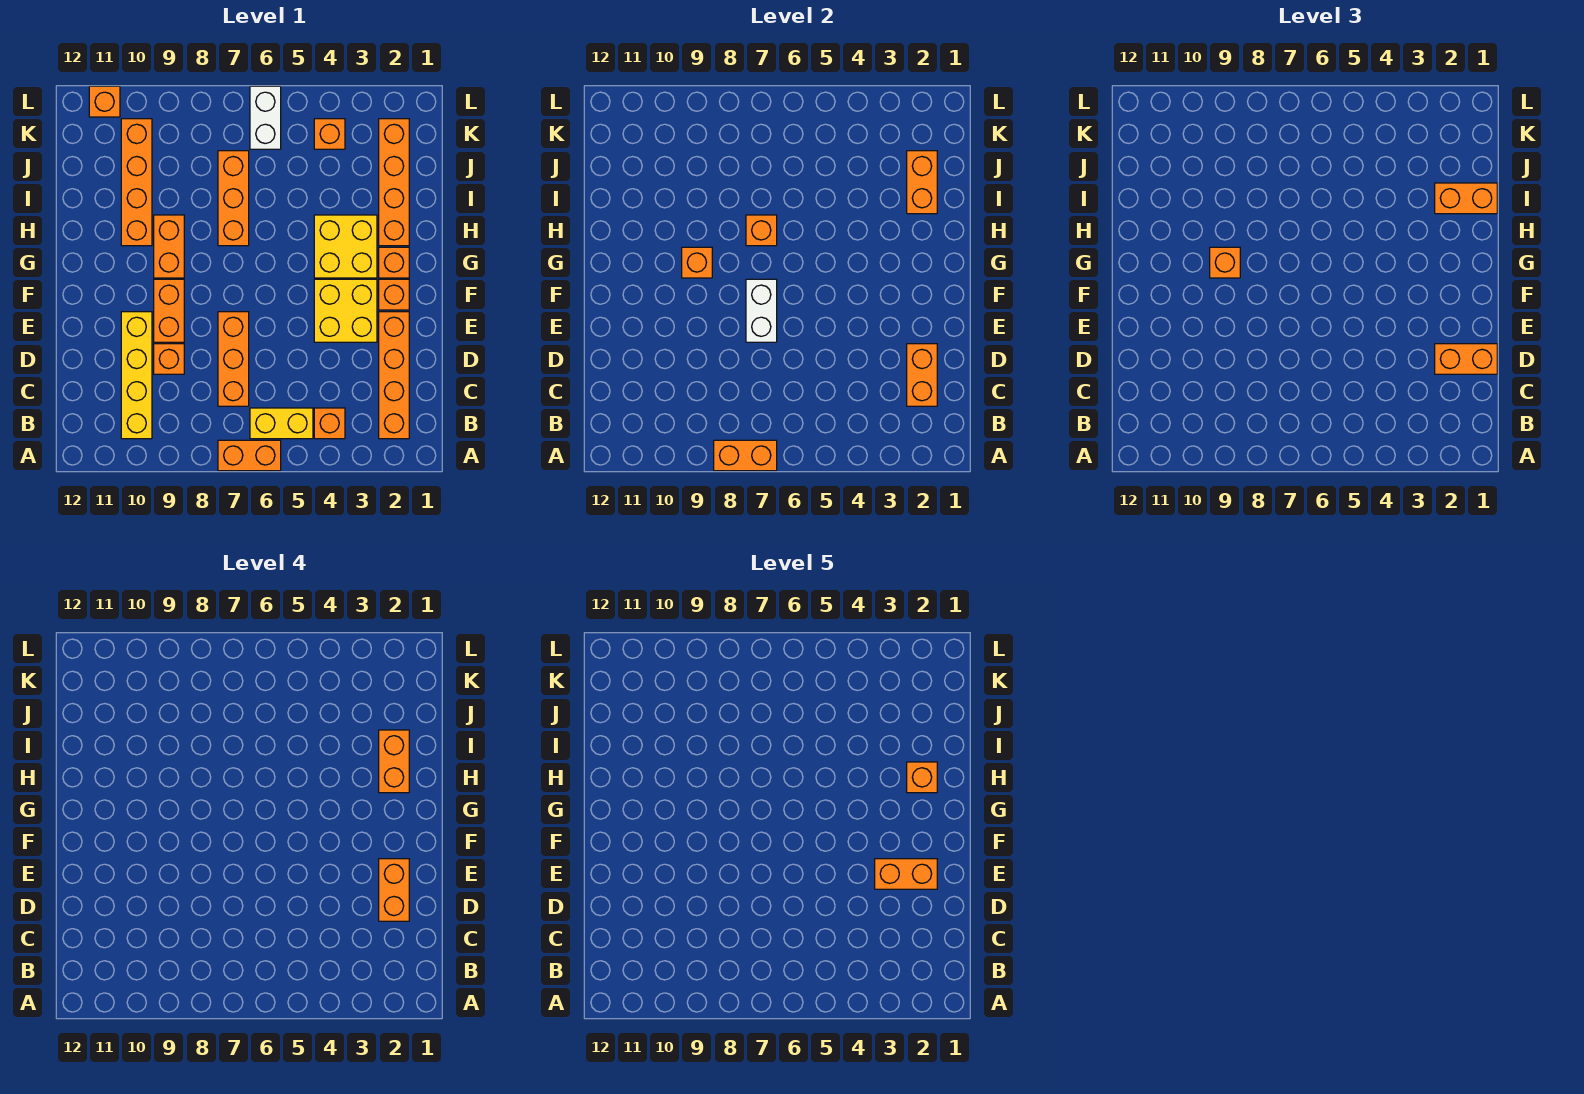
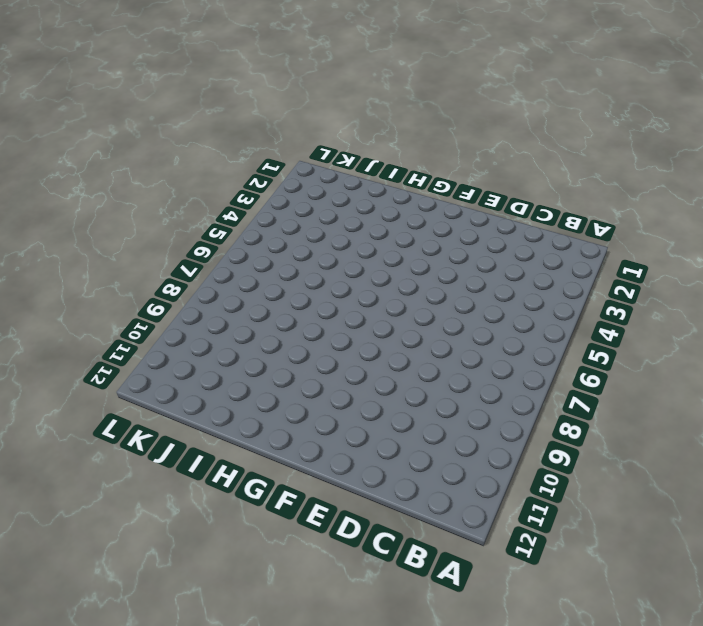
none -> orange 1x2 brick [218,440,281,471]
none -> orange 1x4 brick [379,312,409,439]
none -> orange 1x1 brick [314,408,345,439]
none -> yellow 1x2 brick [250,408,313,439]

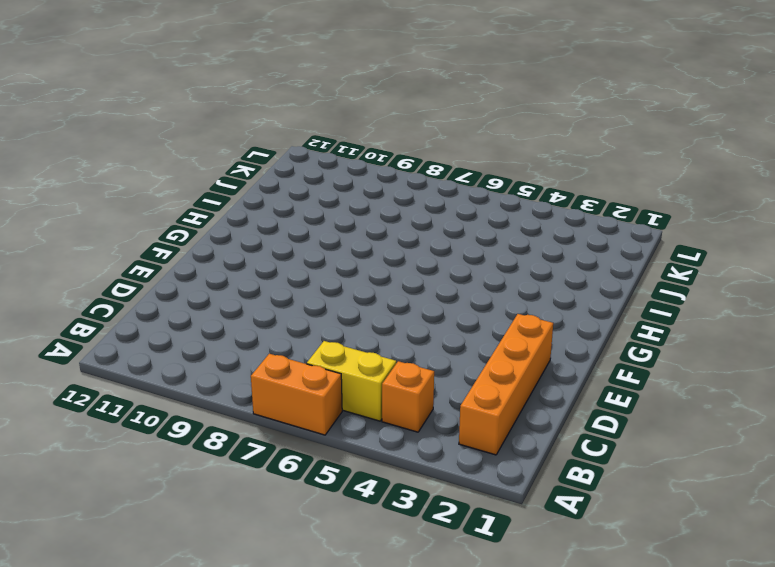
none -> yellow 1x4 brick [121,312,152,439]
none -> orange 1x3 brick [218,312,249,406]
none -> orange 1x1 brick [154,344,184,374]
none -> yellow 2x2 brick [314,279,377,342]

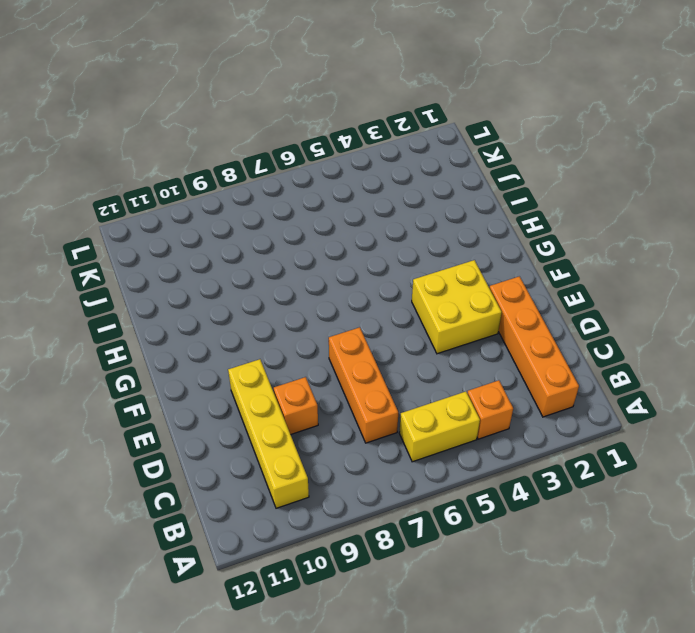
none -> orange 1x2 brick [218,440,281,471]
none -> orange 1x2 brick [154,279,184,342]
none -> orange 1x1 brick [379,279,409,310]
none -> orange 1x1 brick [379,247,409,278]

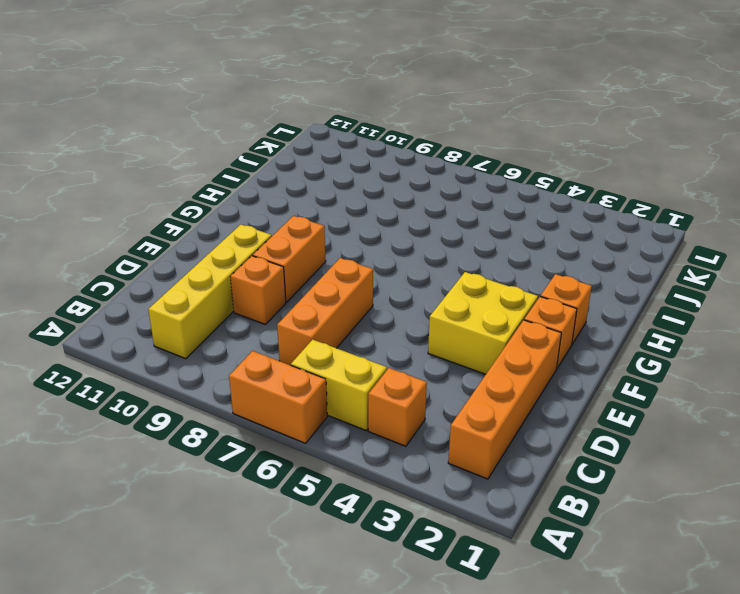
none -> yellow 2x2 brick [314,215,377,278]
none -> orange 1x2 brick [154,215,184,278]
none -> orange 1x4 brick [379,119,409,246]
none -> orange 1x3 brick [218,151,249,246]

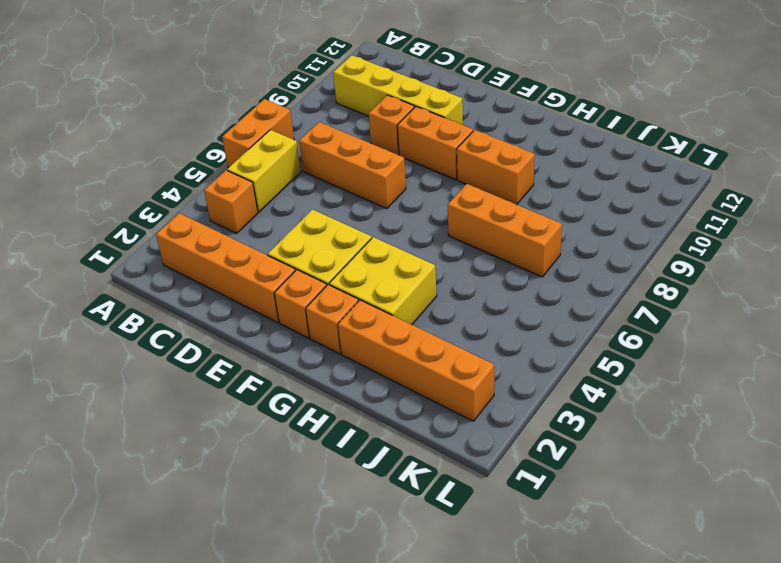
none -> orange 1x4 brick [121,119,152,246]
none -> orange 1x1 brick [314,119,345,149]
none -> white 1x2 brick [250,86,281,149]
none -> orange 1x1 brick [89,86,120,117]

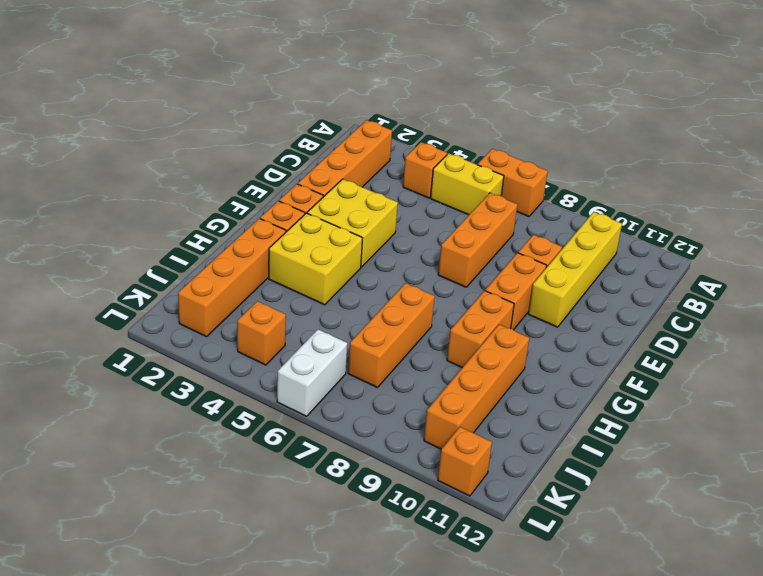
none -> orange 1x2 brick [714,440,777,471]
none -> orange 1x2 brick [907,344,937,406]
none -> white 1x2 brick [746,279,777,342]
none -> orange 1x1 brick [682,247,712,278]

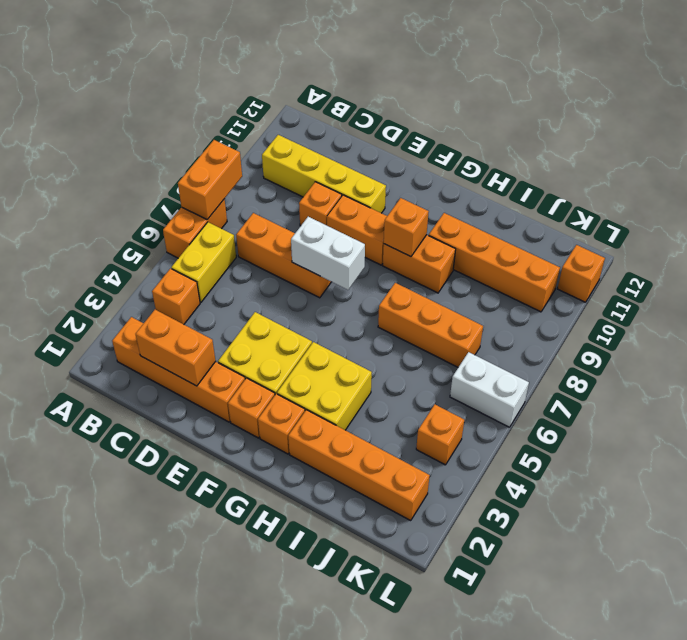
none -> orange 1x1 brick [746,215,777,246]
none -> orange 1x2 brick [907,151,937,214]
none -> orange 1x2 brick [1435,344,1497,374]
none -> orange 1x1 brick [1210,247,1240,278]

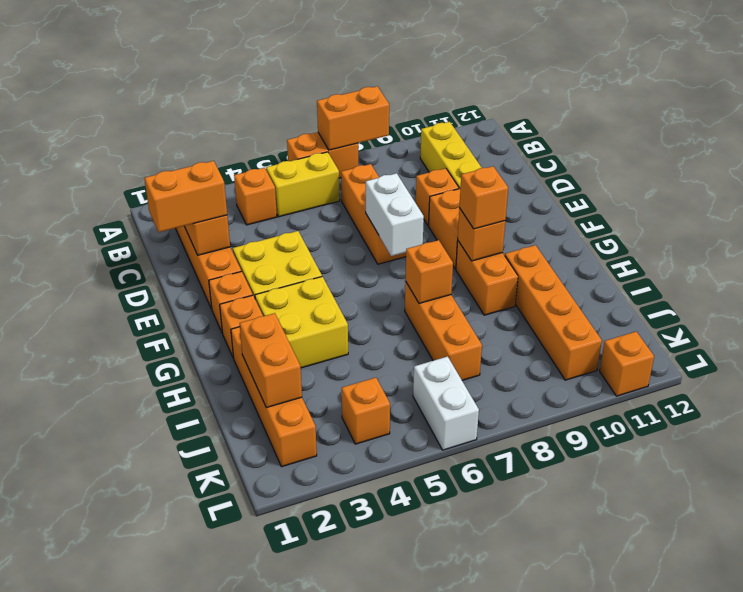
none -> orange 1x2 brick [1435,183,1497,214]
none -> orange 1x2 brick [379,859,409,921]
none -> orange 1x2 brick [379,730,409,793]
none -> orange 1x2 brick [875,859,937,889]

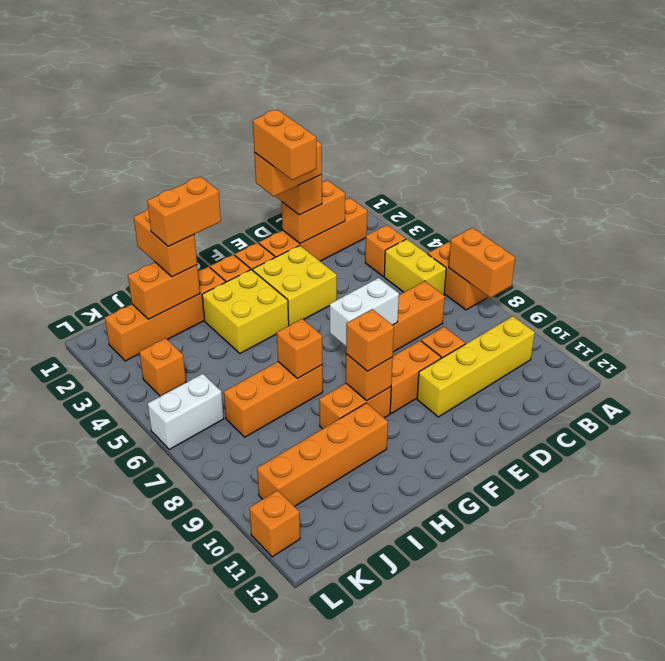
none -> orange 1x1 brick [907,762,937,793]

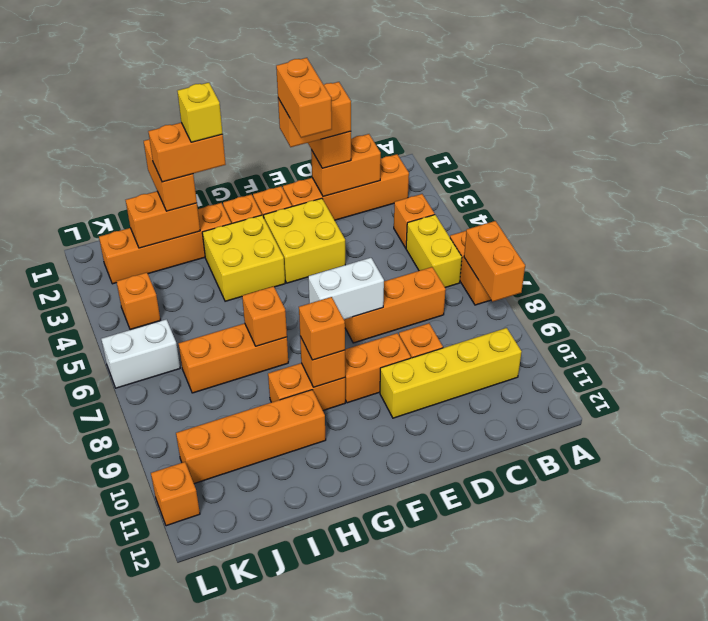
yellow 1x1 brick [177,83,223,142] -> orange 1x1 brick [907,762,937,793]

